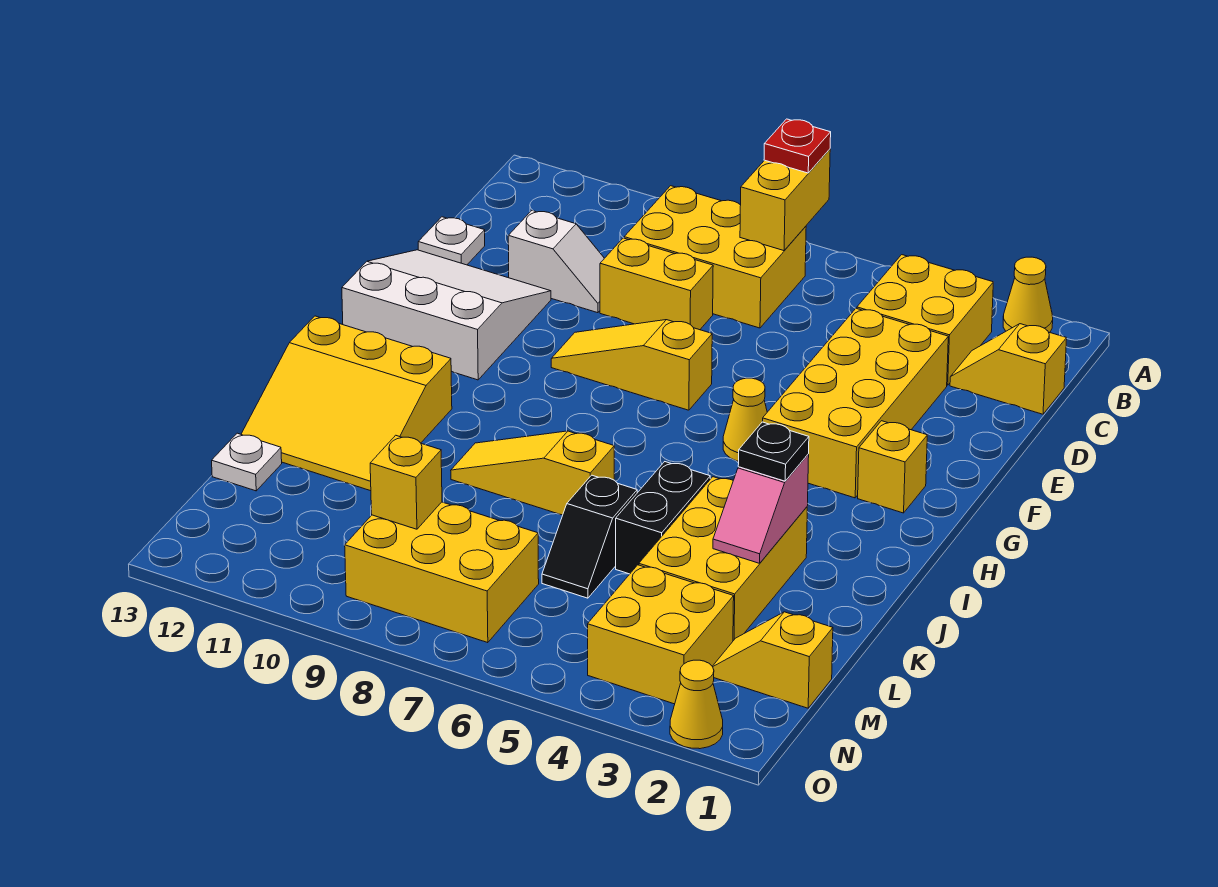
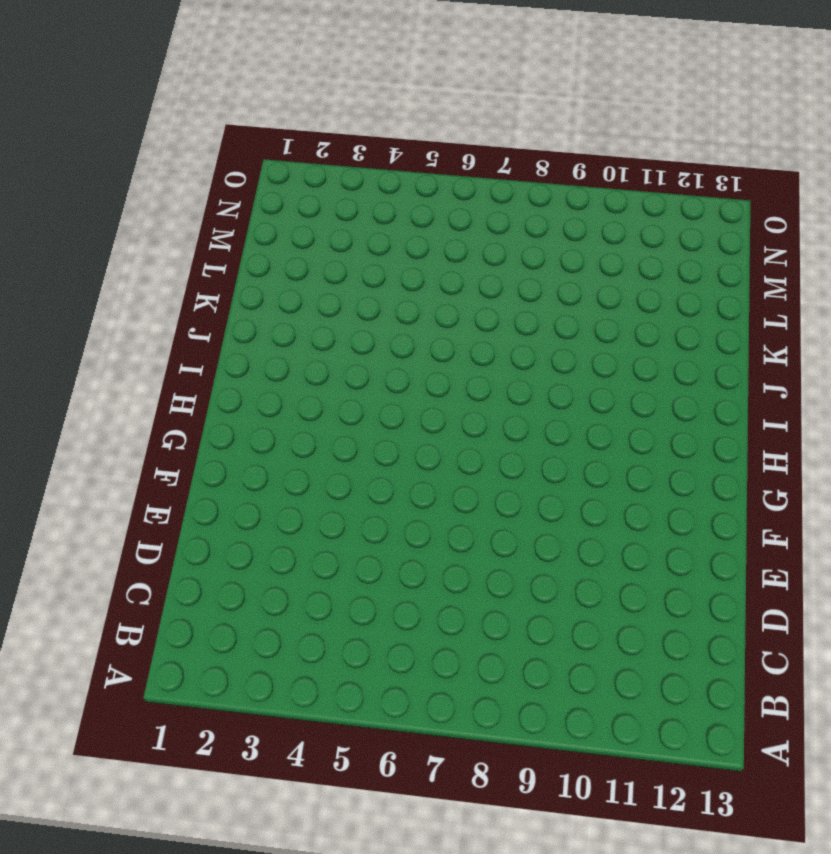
none -> yellow 1x1 cone [1003,257,1053,332]
none -> yellow 2x2 brick [857,255,993,385]
none -> yellow 2x3 brick [624,186,806,328]

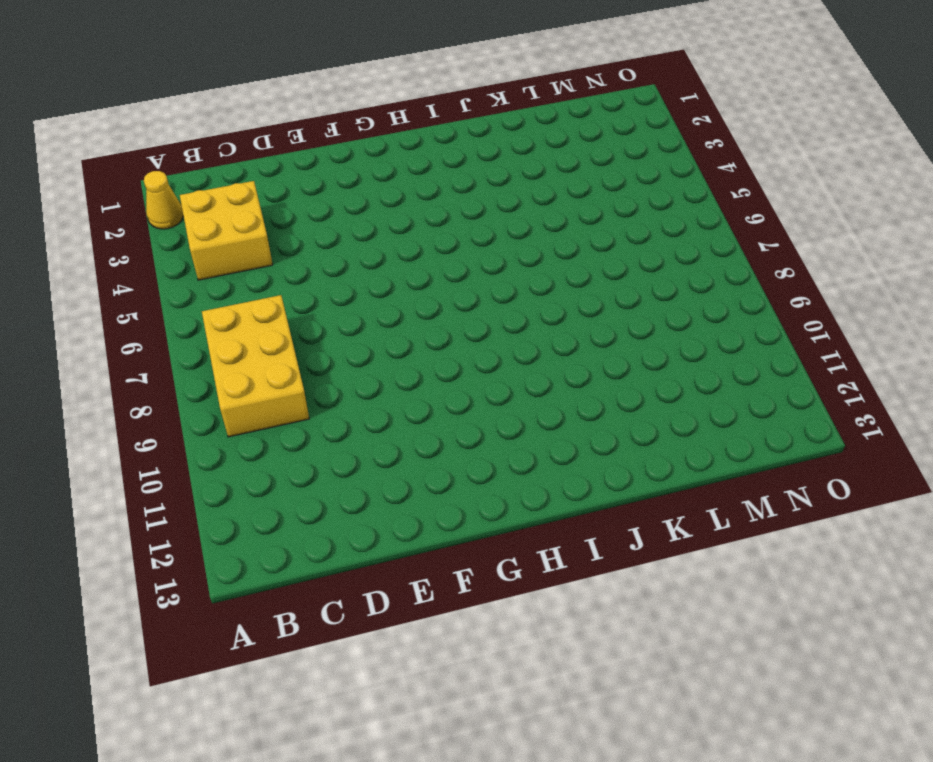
none -> yellow 1x2 slope [950,324,1067,414]
none -> yellow 2x4 brick [763,308,948,498]
none -> yellow 1x2 brick [600,238,713,330]

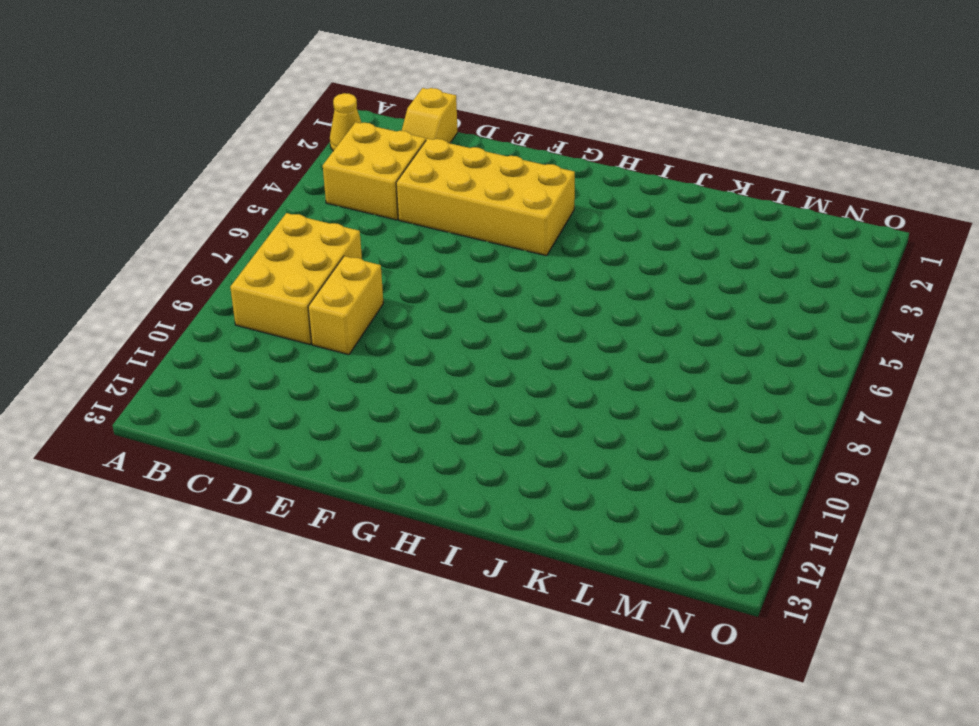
none -> white 1x2 slope [508,211,604,313]
none -> white 1x1 plate [418,217,485,265]
none -> white 3x3 slope [342,250,551,380]

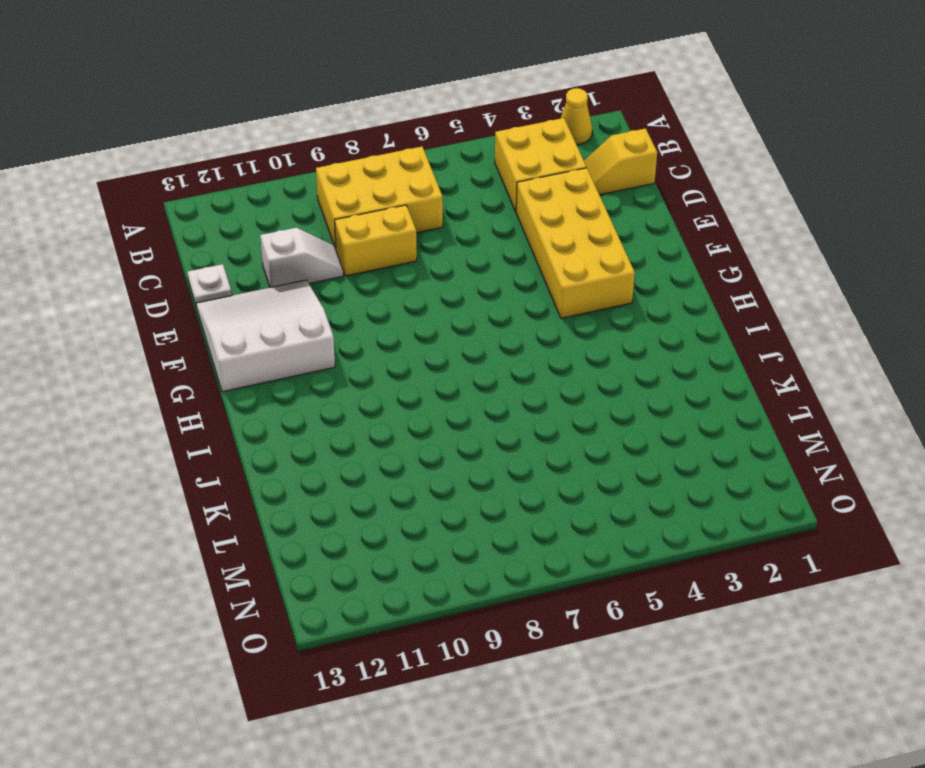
none -> yellow 1x3 slope [551,320,712,410]
none -> yellow 1x1 brick [858,421,927,513]
none -> yellow 1x1 cone [723,378,767,461]

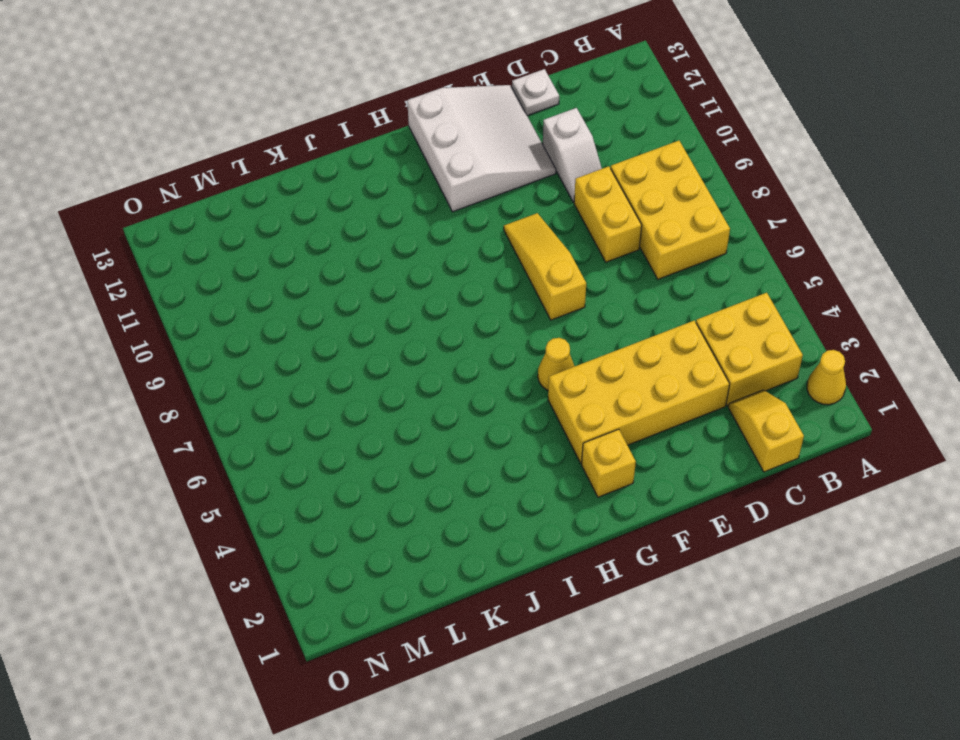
none -> yellow 3x3 slope [241,316,452,491]
none -> yellow 2x3 brick [639,477,807,641]
none -> black 1x2 brick [616,462,710,574]

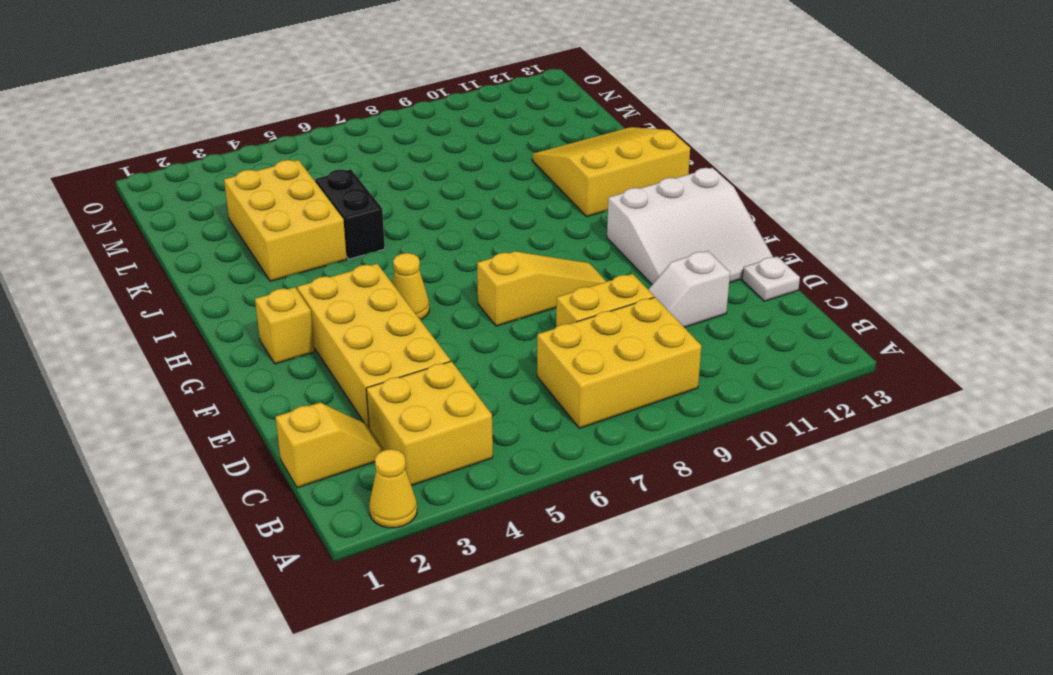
none -> yellow 1x3 slope [451,431,614,515]
none -> black 1x2 slope [542,475,637,598]
none -> white 1x1 plate [212,433,282,491]

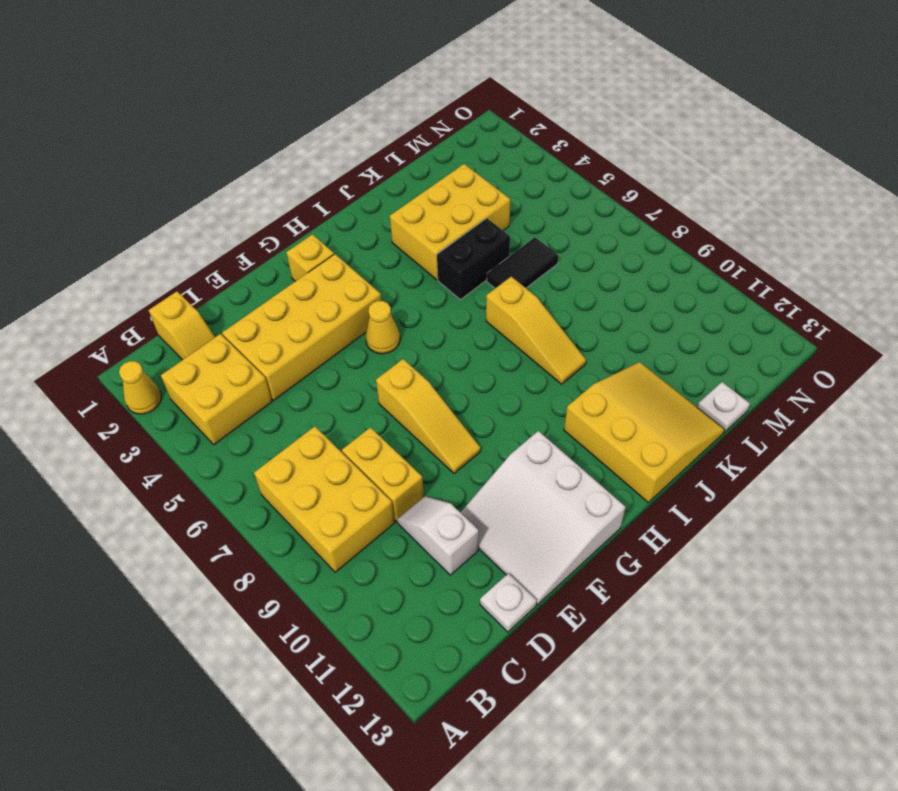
black 1x2 tile [487,237,558,288] -> black 1x2 slope [542,475,637,598]
none -> yellow 1x2 slope [712,612,833,708]
none -> yellow 2x2 brick [588,565,734,704]
none -> yellow 2x3 brick [345,502,539,643]

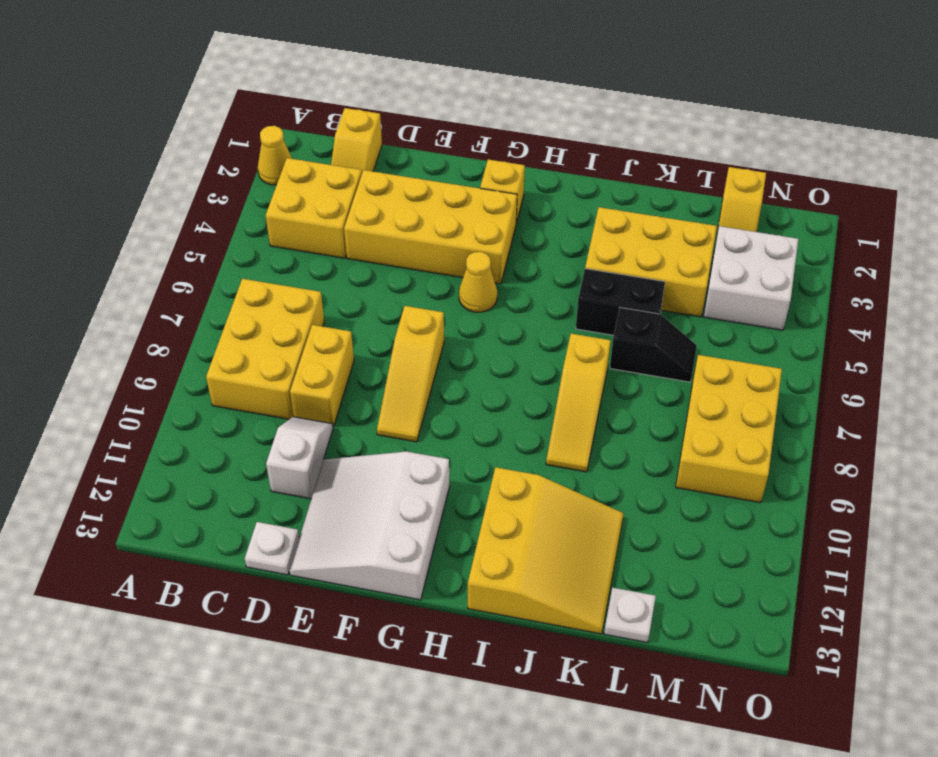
white 2x2 brick [703,226,798,330] -> yellow 2x2 brick [588,565,734,704]
none -> yellow 1x1 cone [670,660,723,749]
none -> yellow 1x2 brick [740,149,830,251]
none -> pink 1x2 slope [713,454,809,563]

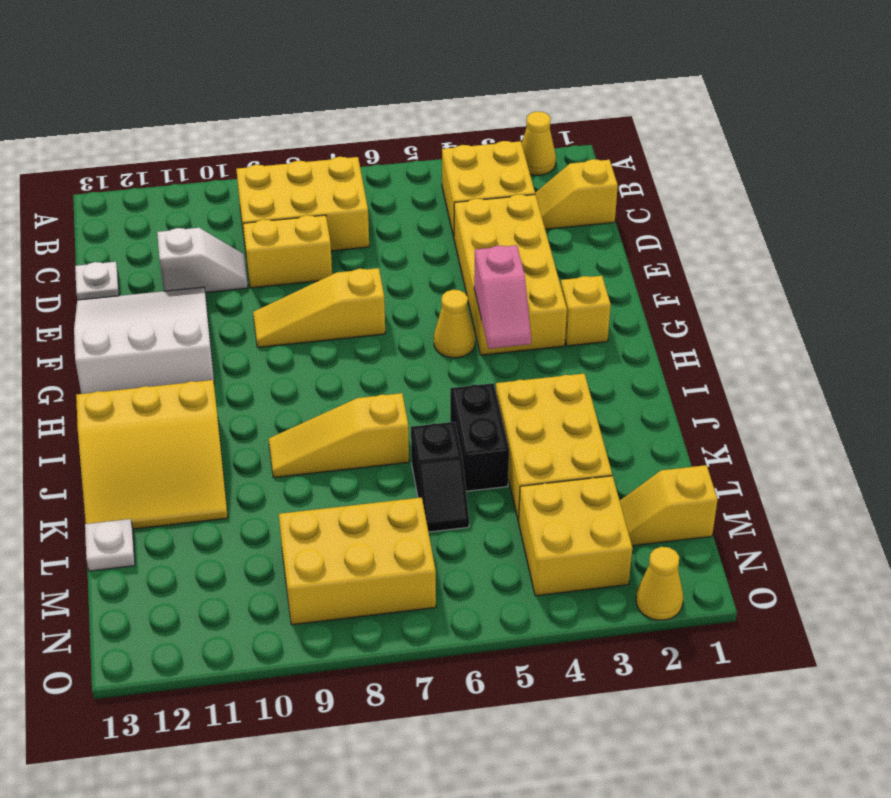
pink 1x2 slope [474,245,531,349] -> pink 1x2 slope moved to [713,454,809,563]
none -> yellow 1x2 brick [740,149,830,251]
none -> yellow 1x1 brick [370,435,442,529]
none -> red 1x1 plate [764,119,831,173]

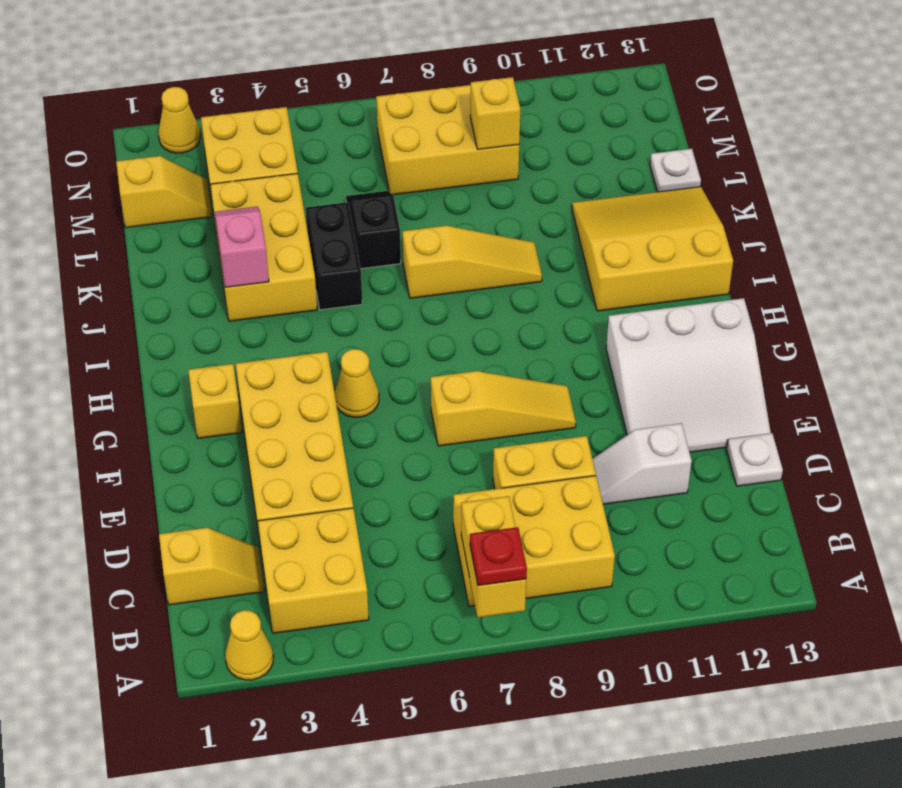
none -> black 1x1 plate [738,422,809,481]

